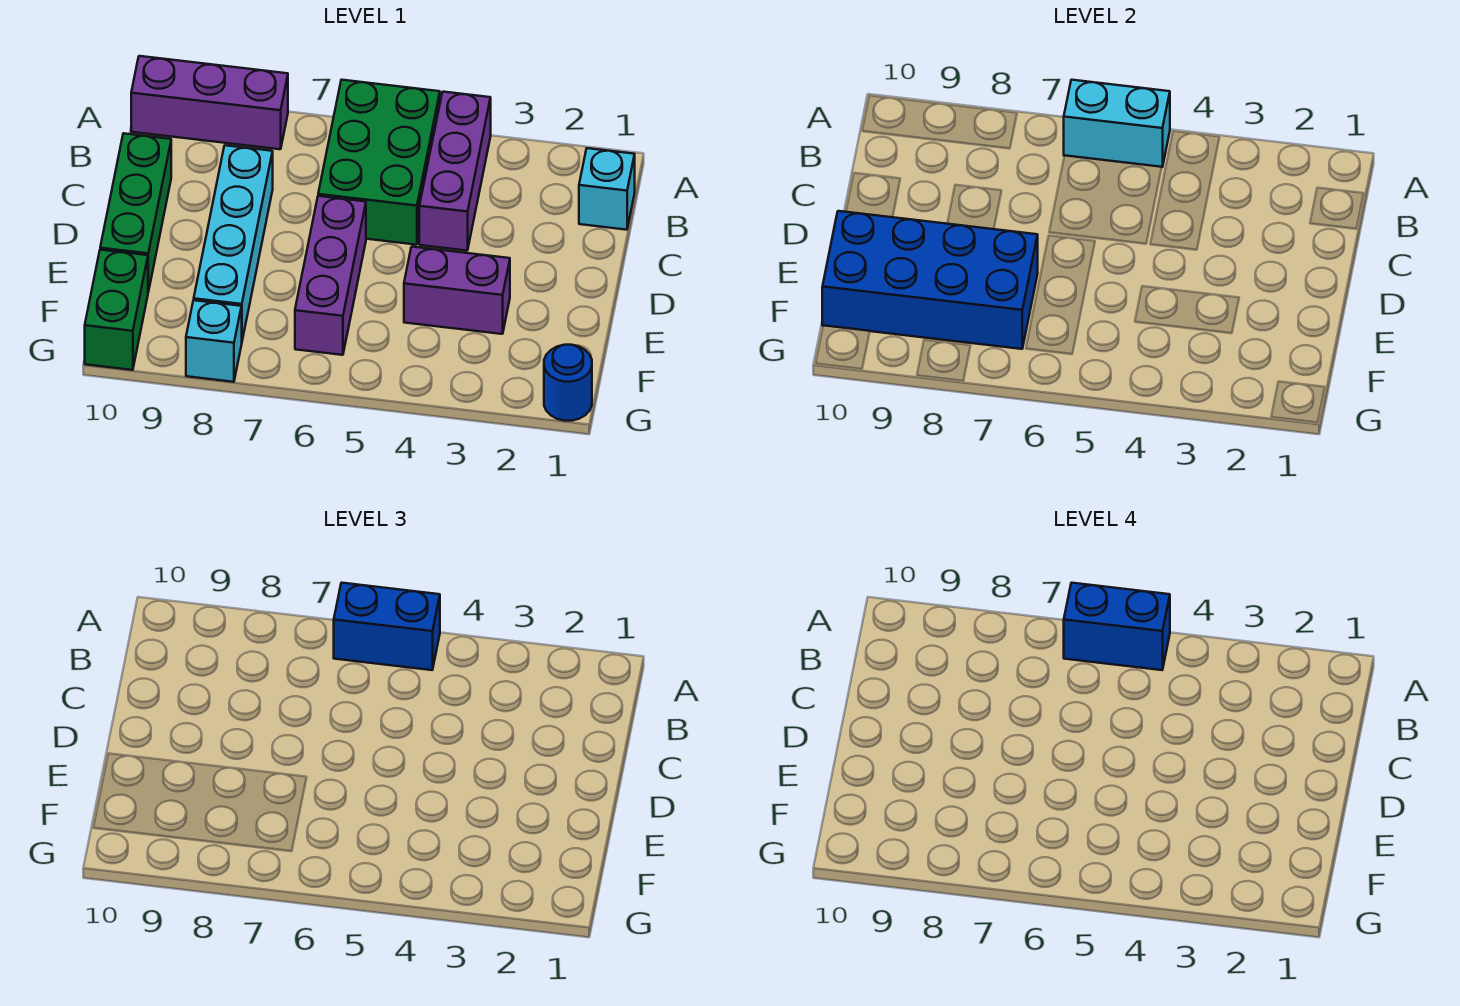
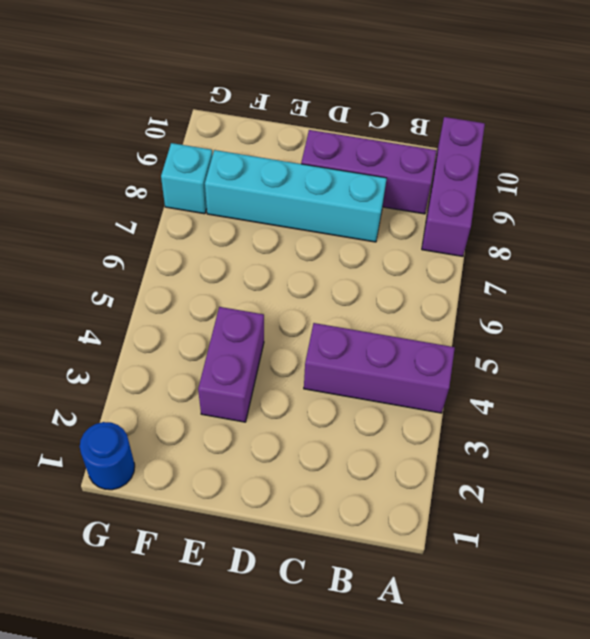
purple 1x3 brick [301,130,437,214] -> purple 1x3 brick moved to [295,196,366,355]
none -> green 2x3 brick [318,80,440,245]
none -> cyan 1x1 brick [579,148,635,230]
none -> green 1x3 brick [100,133,171,292]

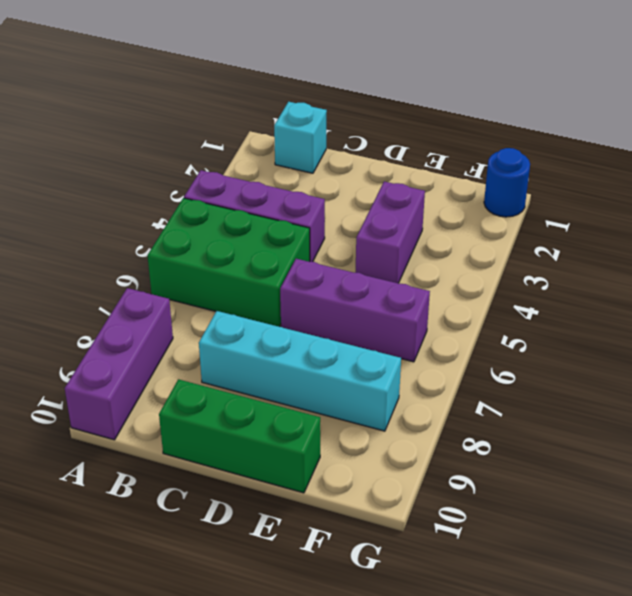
none -> green 1x2 brick [85,250,148,370]
none -> cyan 1x1 brick [186,300,242,382]
none -> cyan 1x2 brick [1064,80,1170,167]

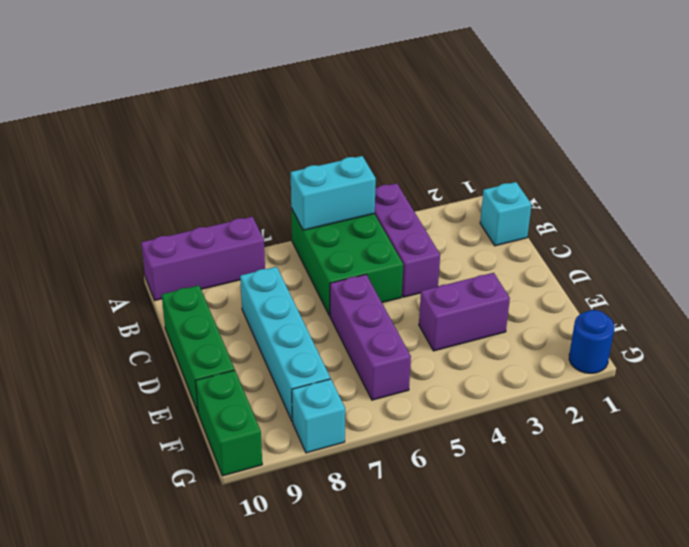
none -> blue 2x4 brick [822,211,1038,349]
none -> blue 1x2 brick [334,583,440,670]
none -> blue 1x2 brick [1064,583,1170,670]

